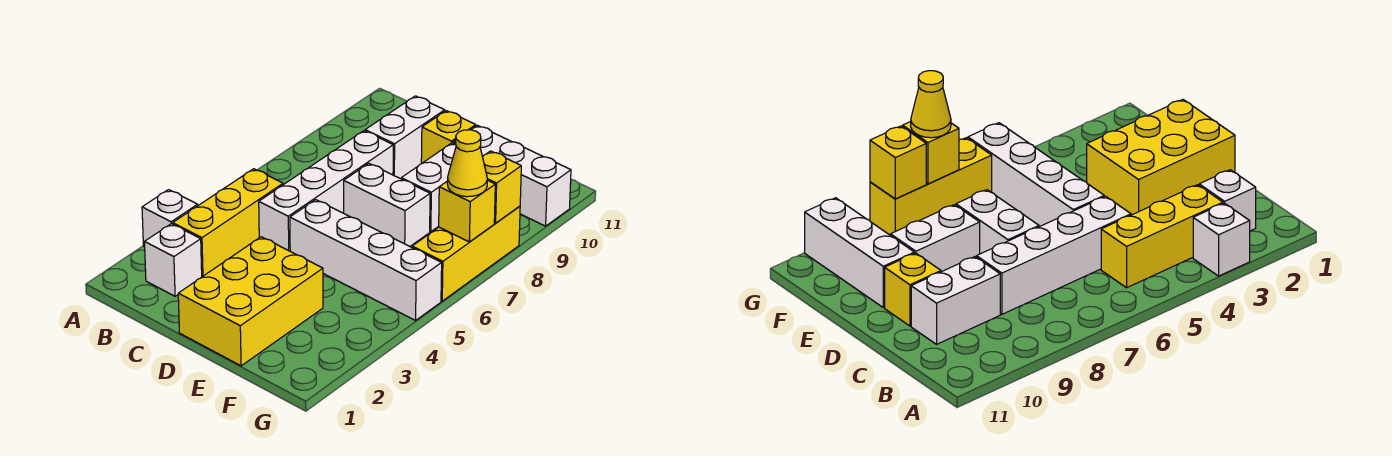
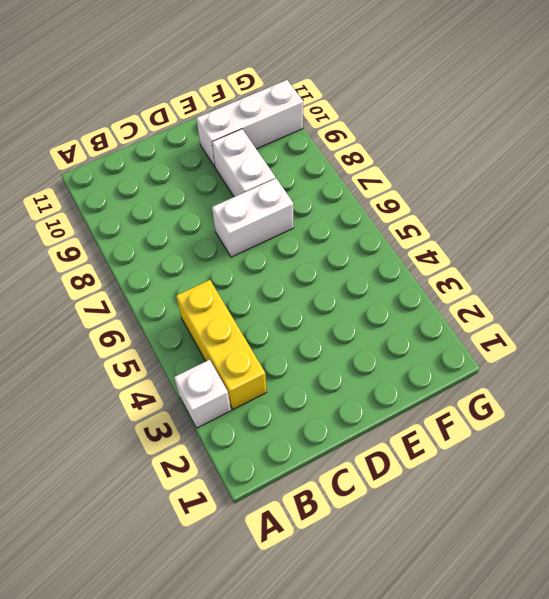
none -> white 1x1 brick [145,224,202,296]
none -> white 1x4 brick [259,131,393,251]
none -> white 1x2 brick [365,96,445,179]

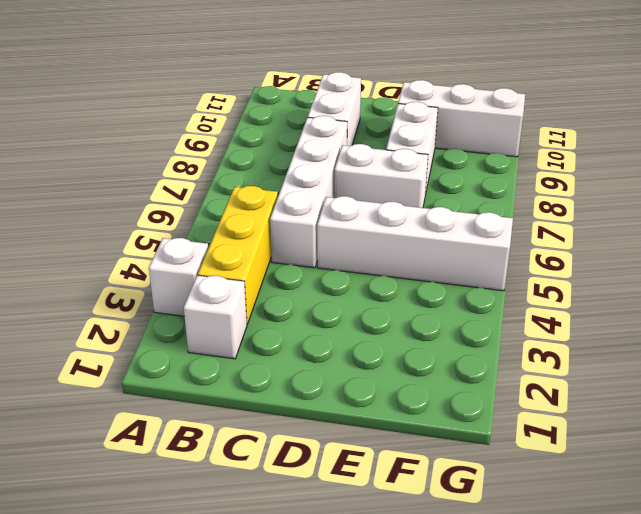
none -> yellow 2x3 brick [178,237,323,366]
none -> yellow 1x1 brick [421,111,476,164]
none -> yellow 1x3 brick [412,206,520,301]

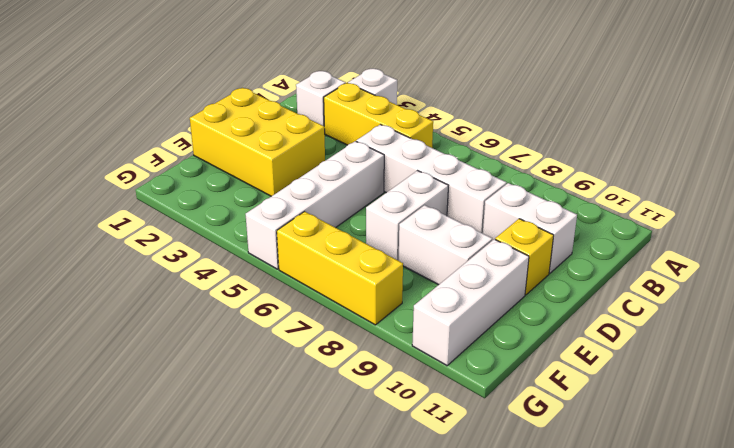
none -> yellow 1x1 brick [439,180,495,242]
none -> yellow 1x1 brick [483,151,521,223]
none -> yellow 1x1 cone [447,130,487,197]

